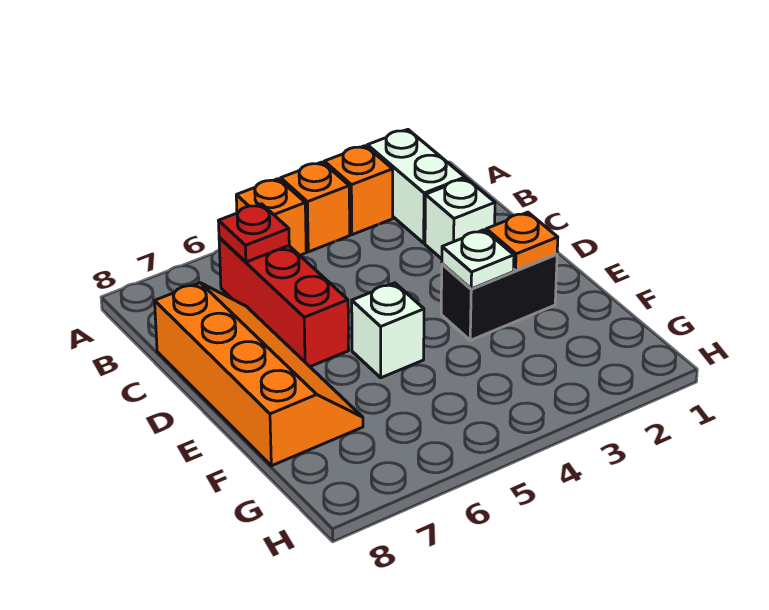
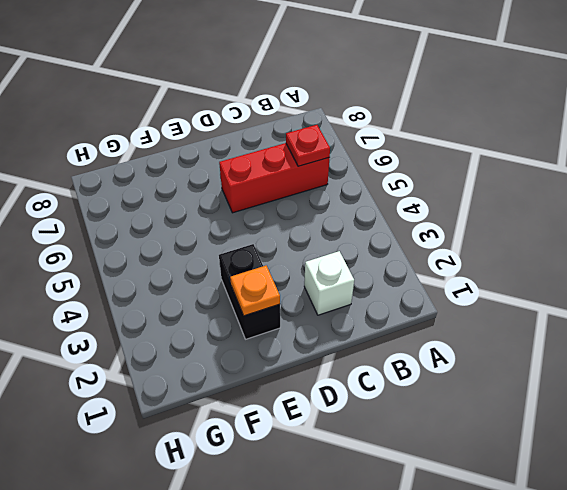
none -> white 1x2 brick [367,129,465,243]
none -> orange 1x1 brick [324,146,393,235]
none -> orange 1x1 brick [281,162,350,252]

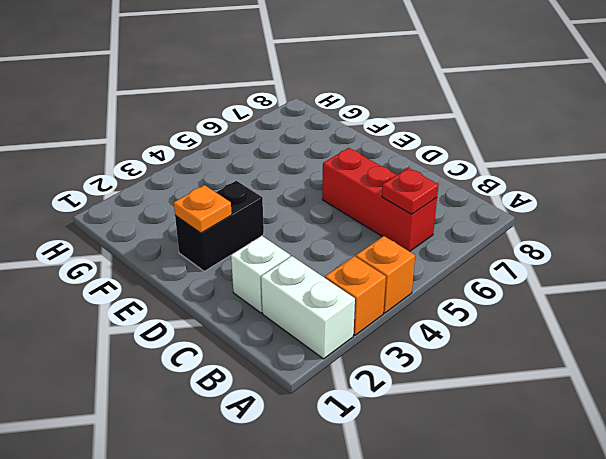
none -> orange 1x1 brick [236,179,306,255]
none -> orange 2x4 slope [155,283,363,466]
none -> white 1x1 brick [352,283,424,378]

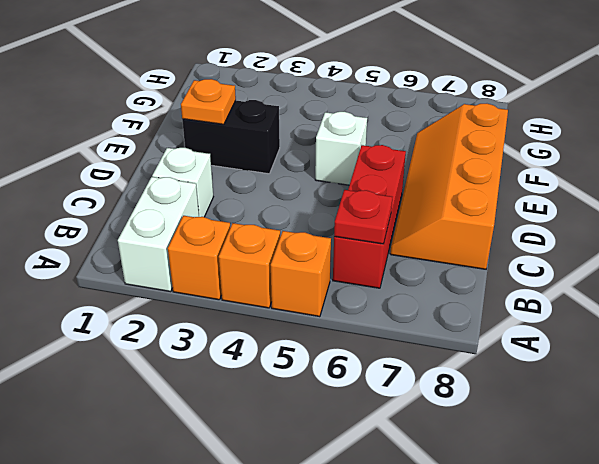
none -> white 1x1 plate [442,230,514,289]

